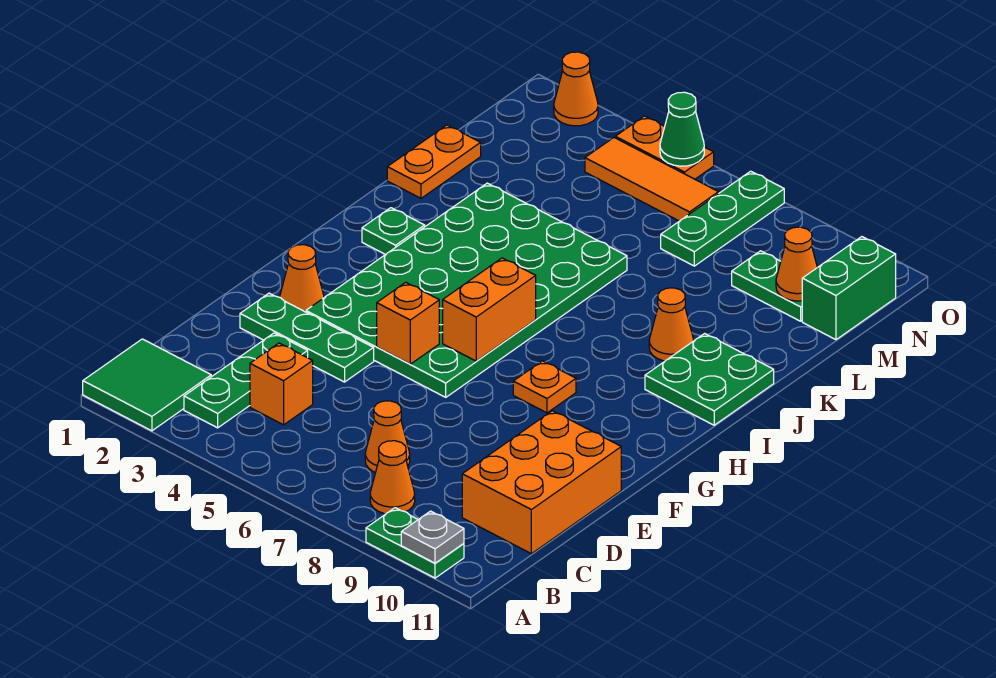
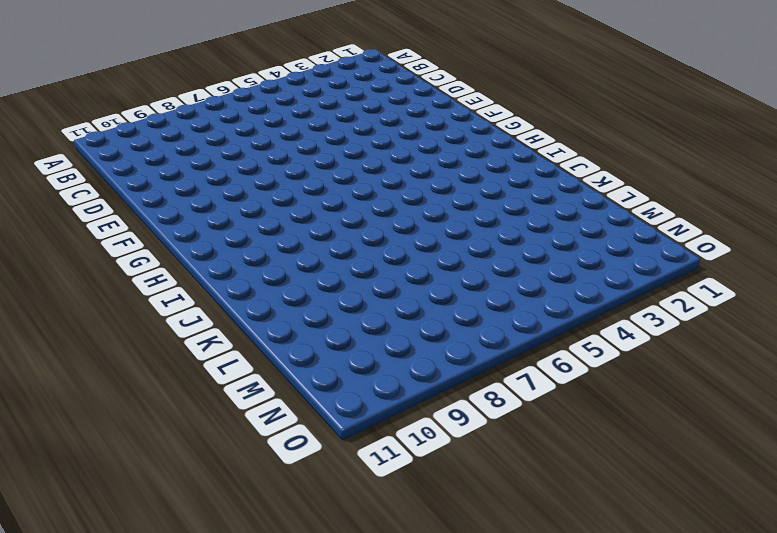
none -> green 2x2 tile [83,339,211,431]
none -> green 1x2 plate [366,508,464,578]
none -> green 1x3 plate [184,333,308,428]

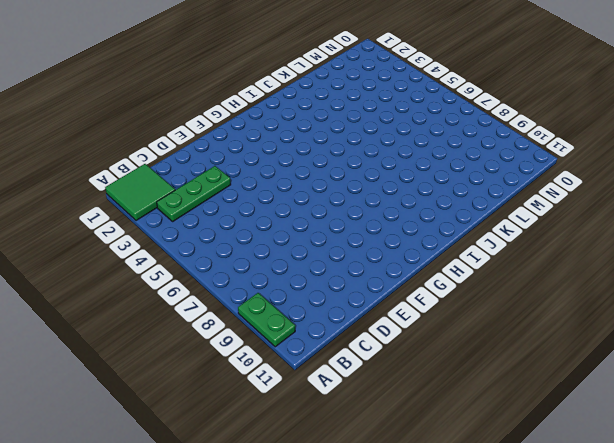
none -> orange 1x1 cone [370,441,415,514]
none -> orange 1x1 brick [250,343,313,425]
none -> orange 1x1 cone [365,401,410,472]

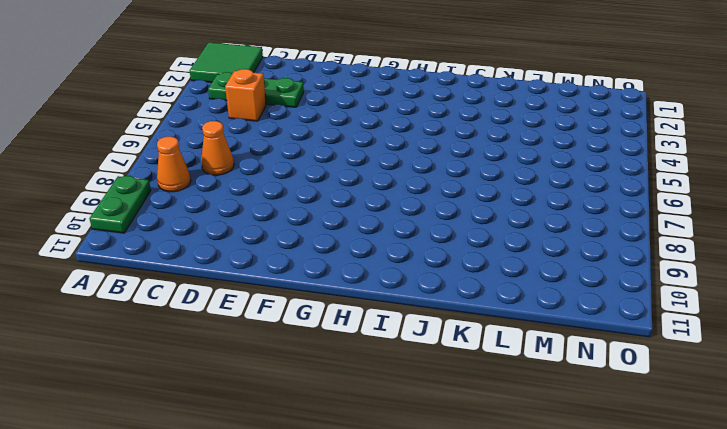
none -> orange 2x3 brick [462,411,621,554]
none -> green 1x3 plate [240,293,374,382]
none -> orange 1x1 cone [280,245,324,312]

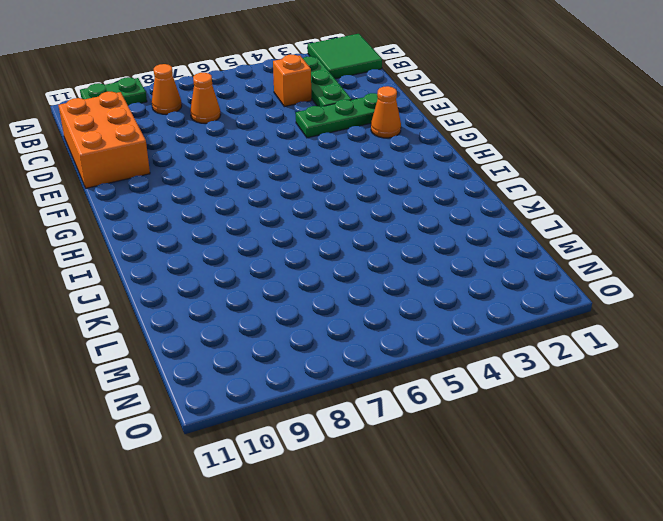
none -> green 4x6 plate [306,183,627,397]
none -> orange 1x1 plate [513,361,576,413]
none -> green 1x1 plate [362,208,425,255]

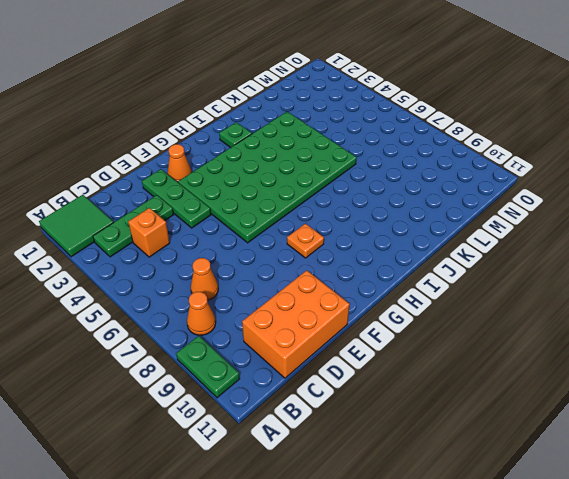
none -> green 2x2 plate [645,333,774,425]
none -> orange 1x1 cone [649,288,693,361]
none -> orange 1x2 plate [387,125,481,198]

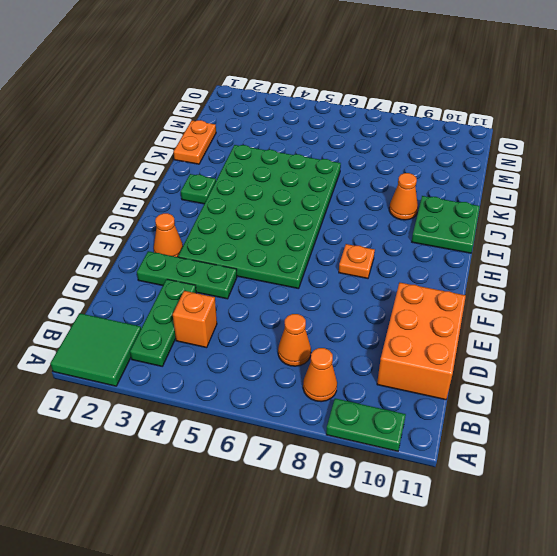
none -> green 1x3 plate [661,171,784,266]
none -> green 1x2 plate [732,251,802,321]
none -> green 1x2 brick [802,237,896,340]

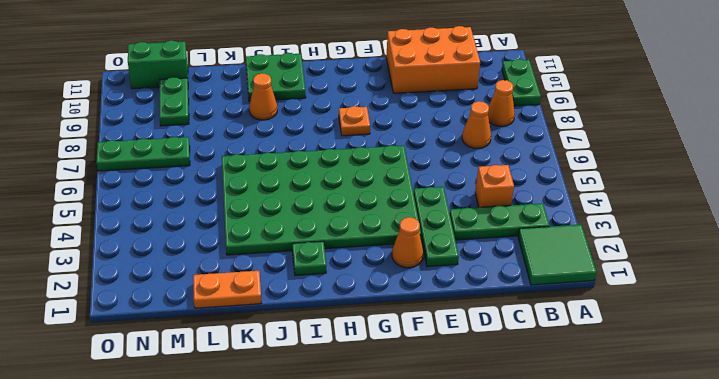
none -> orange 1x3 tile [585,138,718,221]
none -> orange 1x1 cone [554,52,598,126]
none -> orange 1x2 plate [615,116,714,179]

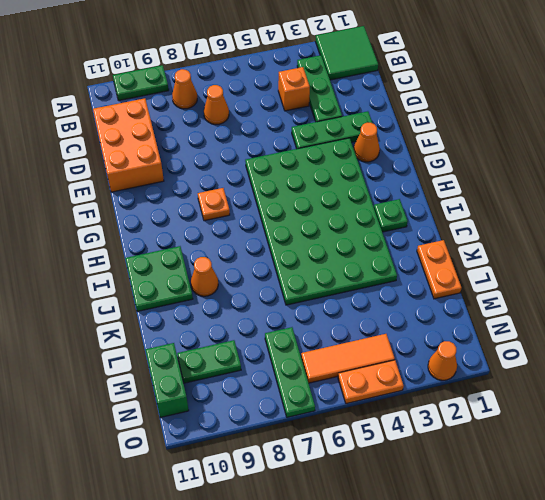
none -> grey 1x1 plate [401,511,464,563]
none -> orange 1x1 brick [377,282,439,364]
none -> orange 1x2 brick [443,258,536,361]

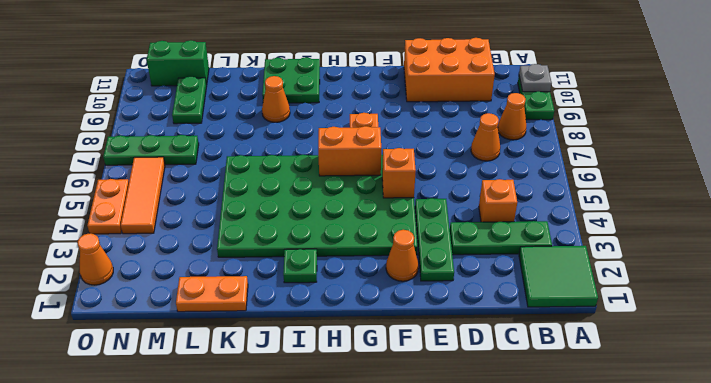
none -> orange 1x1 cone [776,227,817,301]
none -> green 1x1 cone [660,92,704,166]

